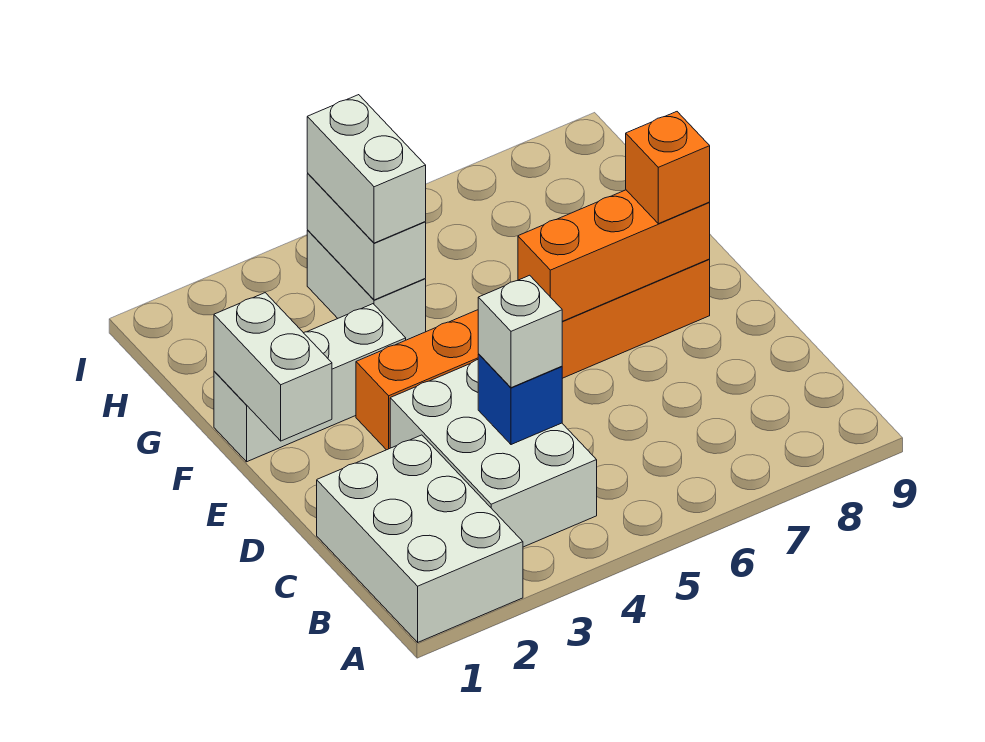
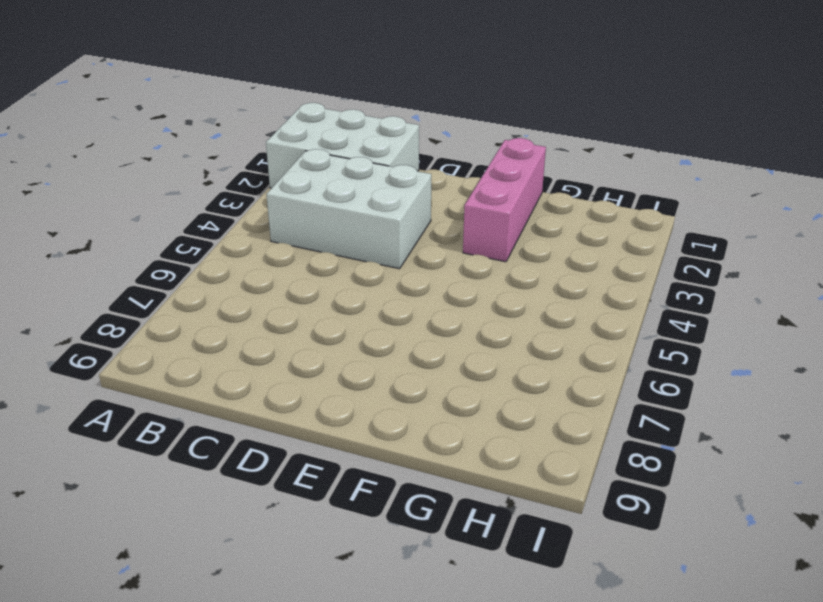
pink 1x3 brick [463,138,546,262] -> white 1x3 brick [214,304,406,462]
none -> orange 1x6 brick [356,259,710,450]
none -> white 1x2 brick [307,230,426,340]
none -> blue 1x1 brick [478,354,562,445]

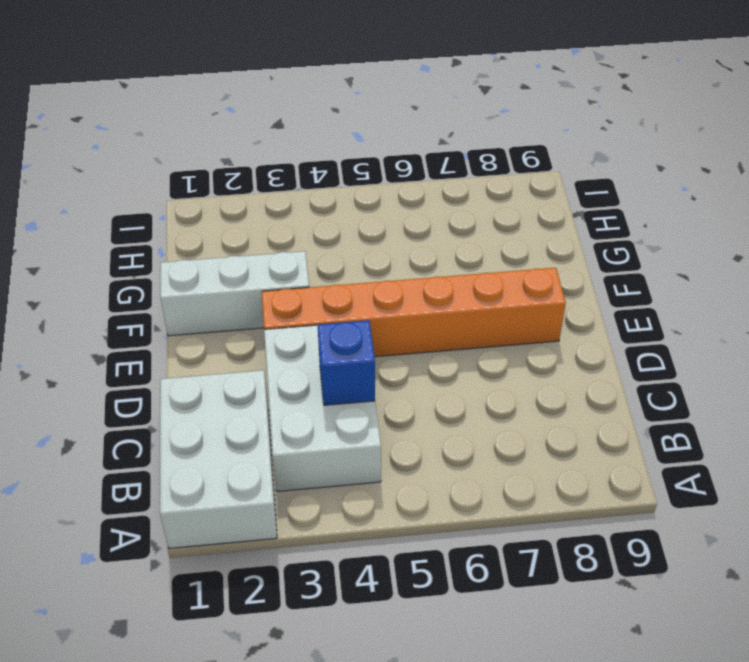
none -> white 1x2 brick [307,230,426,340]
none -> white 1x2 brick [214,293,332,441]
none -> orange 1x3 brick [518,190,710,321]

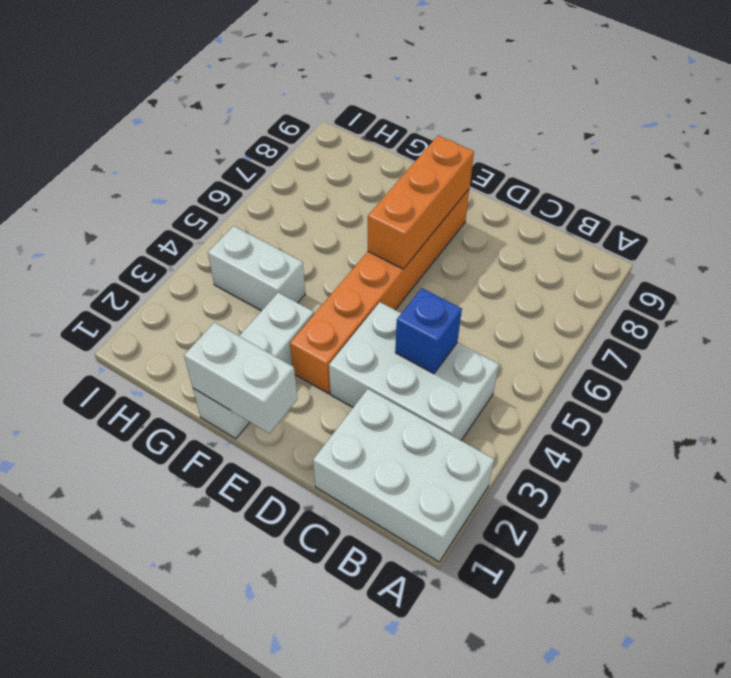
none -> white 1x2 brick [307,174,426,300]
none -> white 1x1 brick [478,275,562,388]
none -> orange 1x1 brick [626,112,710,224]

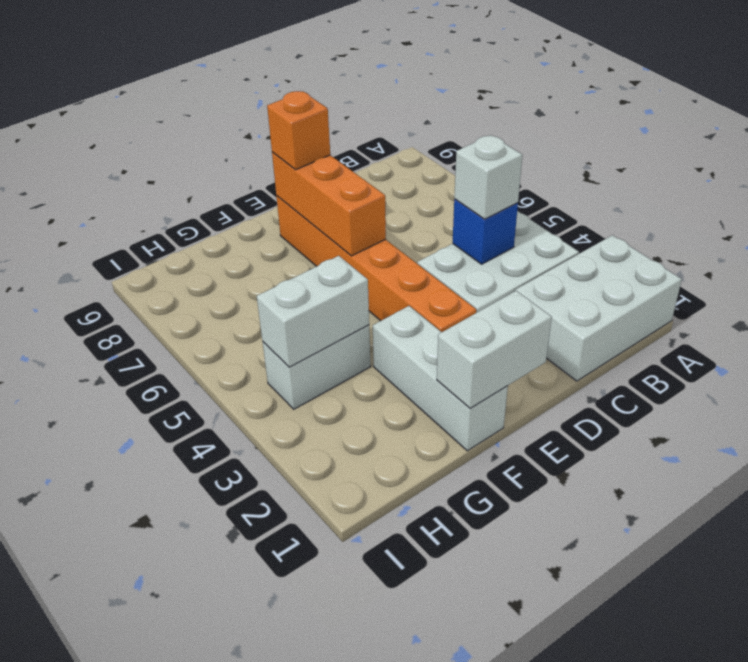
none -> white 1x2 brick [307,95,426,243]

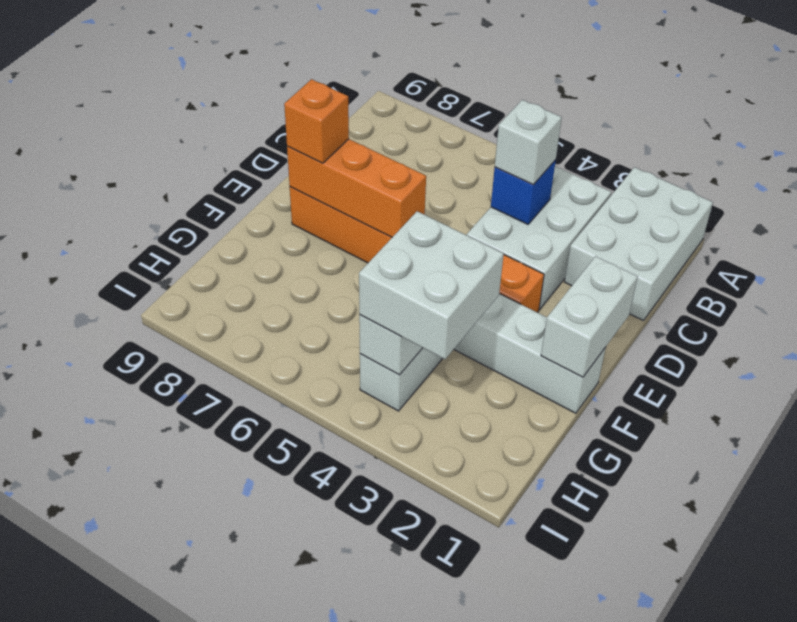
white 2x2 brick [359,211,504,359] -> white 1x2 brick [307,95,426,243]

